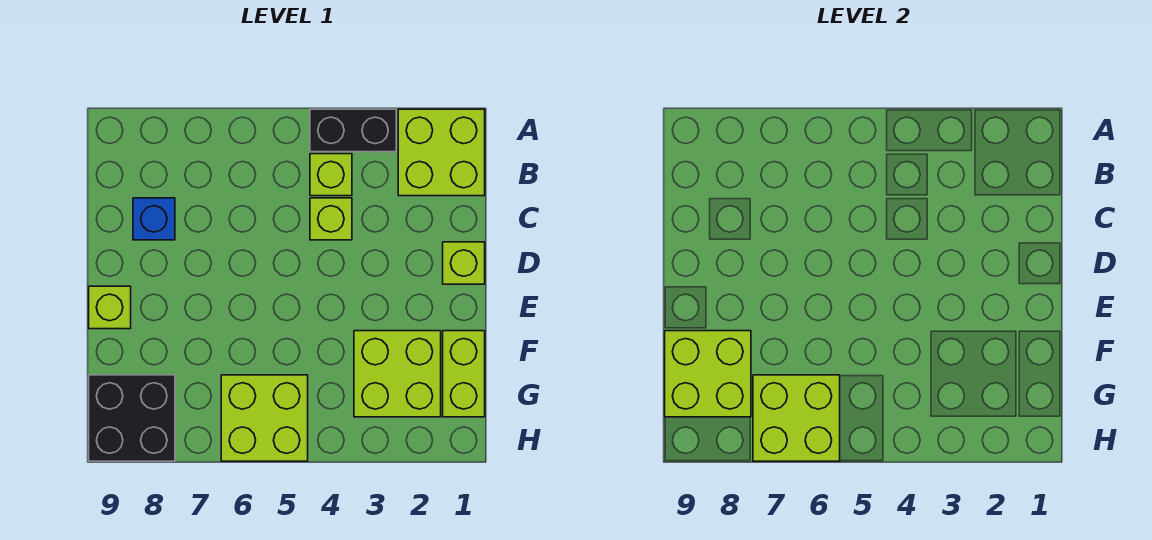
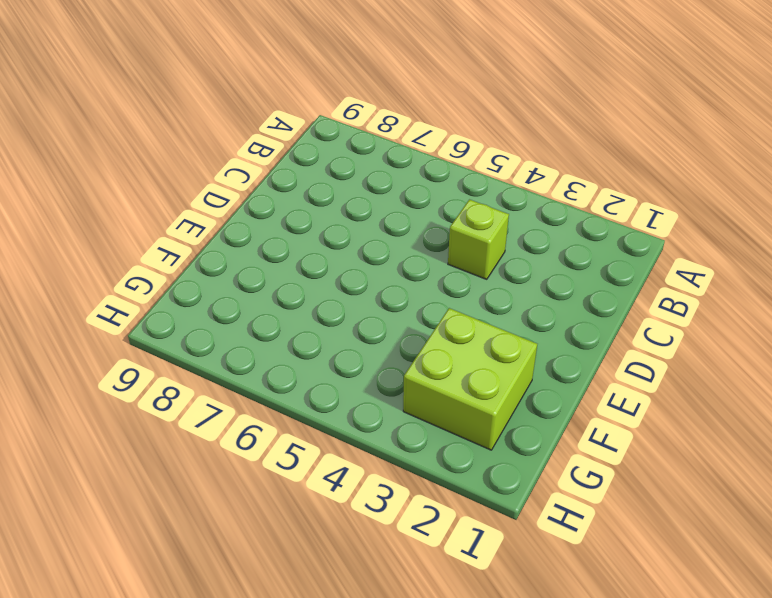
none -> lime 2x2 brick [398,109,485,196]
none -> black 1x2 brick [310,109,396,152]
none -> lime 1x1 brick [310,154,352,196]

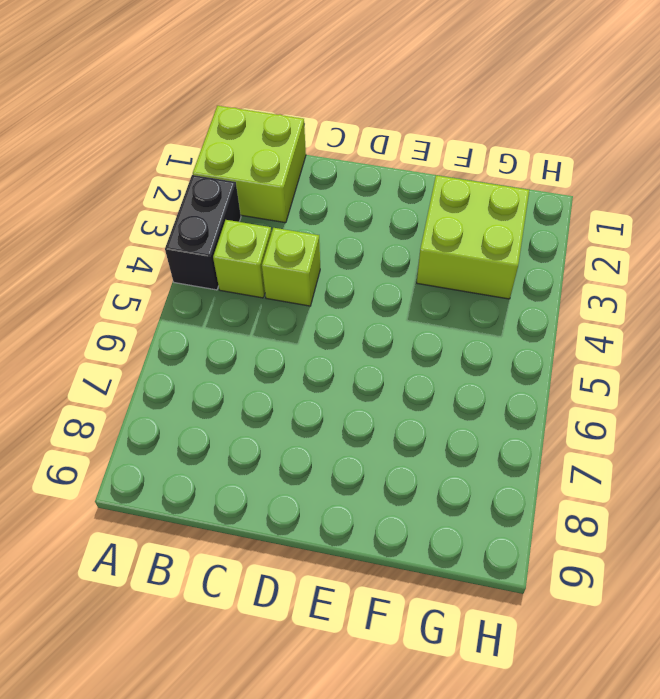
none -> blue 1x1 brick [133,198,175,240]
none -> lime 1x1 brick [443,242,485,284]
none -> lime 1x1 brick [89,286,131,329]

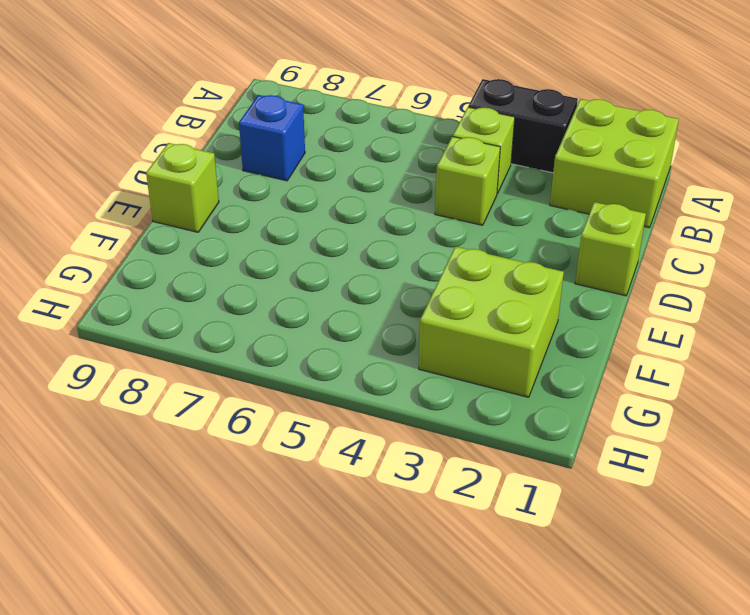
none -> lime 1x2 brick [443,331,485,417]
none -> lime 2x2 brick [221,375,308,461]
none -> black 2x2 brick [89,375,175,461]

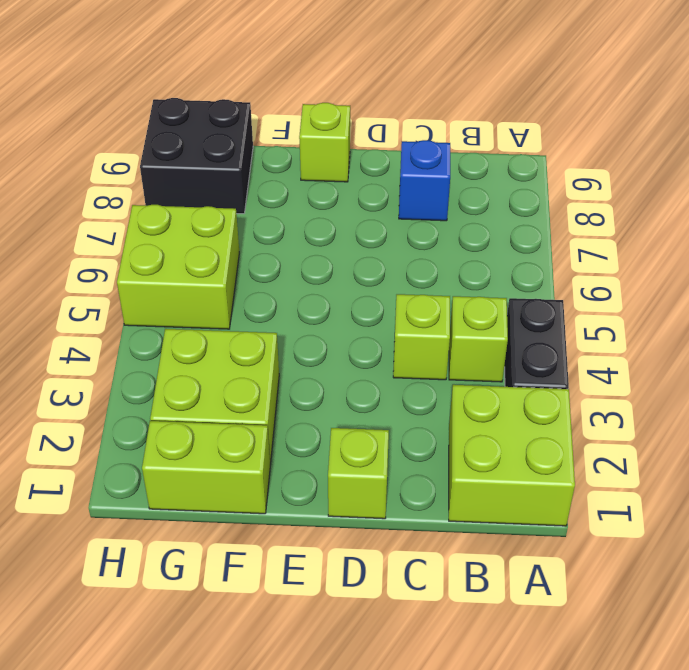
none -> lime 2x2 brick [665,331,751,417]
none -> lime 2x2 brick [753,375,840,461]

